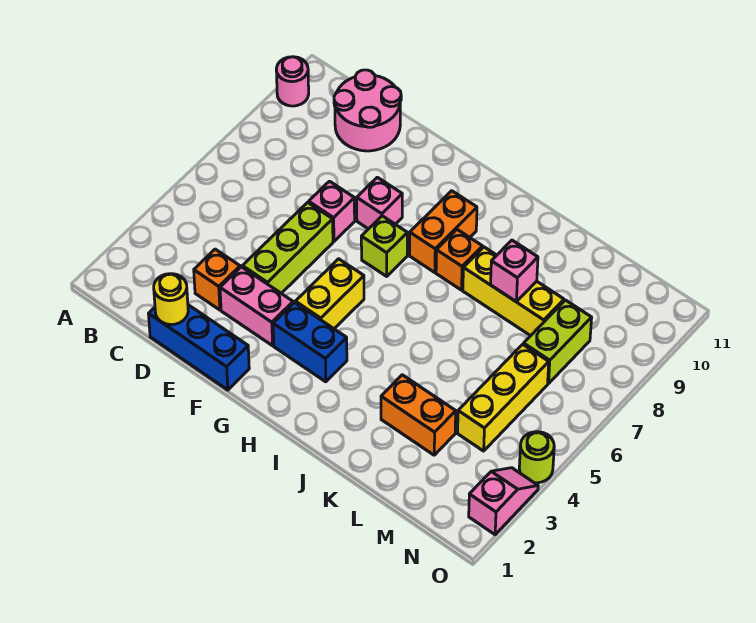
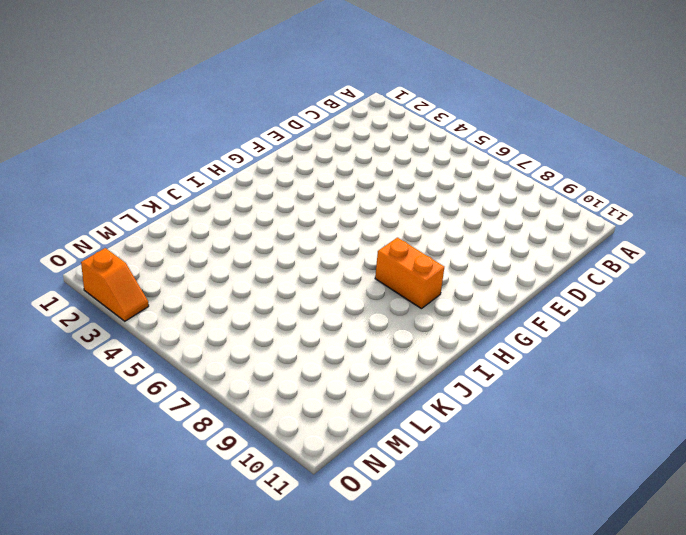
orange 1x2 slope [81,248,149,321] -> pink 1x2 slope [469,468,538,535]
none -> pink 1x1 round brick [276,57,309,106]
none -> pink 2x2 round brick [334,70,401,151]
none -> blue 1x3 brick [149,305,249,390]

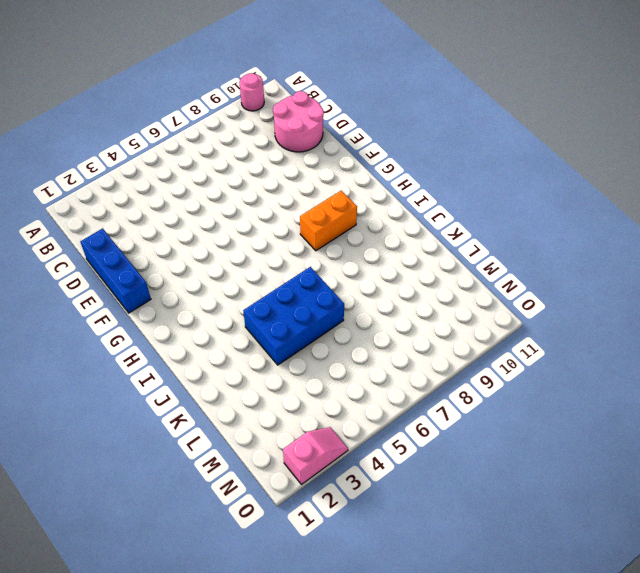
blue 2x3 brick [243,267,344,365] -> none
none -> orange 1x1 brick [194,249,240,310]
none -> pink 1x2 brick [220,267,293,346]
none -> lime 1x3 brick [242,202,333,293]

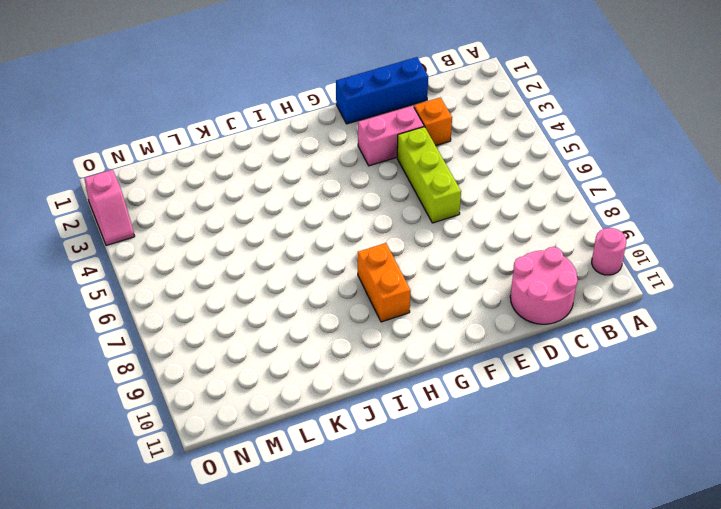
none -> pink 1x1 brick [309,181,355,241]
none -> pink 1x1 brick [357,177,402,229]
none -> blue 1x2 brick [273,302,347,382]

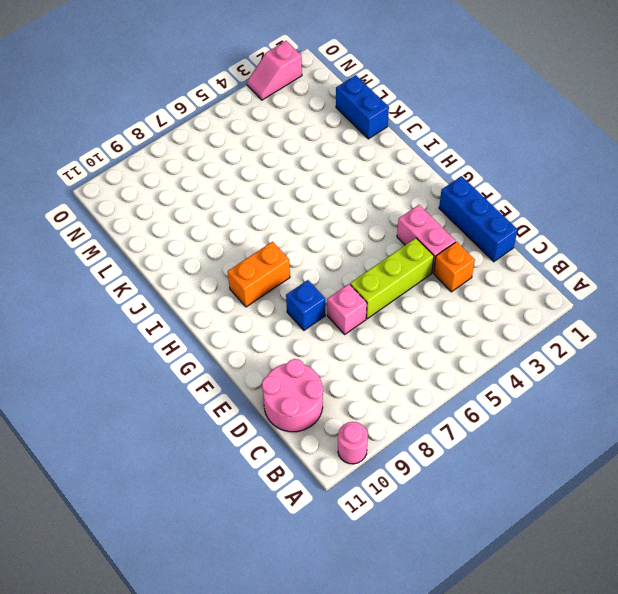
blue 1x1 brick [286,280,325,330] -> pink 1x1 brick [357,177,402,229]
blue 1x2 brick [336,75,389,139] -> blue 1x2 brick moved to [273,302,347,382]
none -> yellow 1x2 brick [295,259,364,329]
none -> lime 1x1 brick [361,216,407,276]
none -> orange 1x1 brick [436,230,483,290]

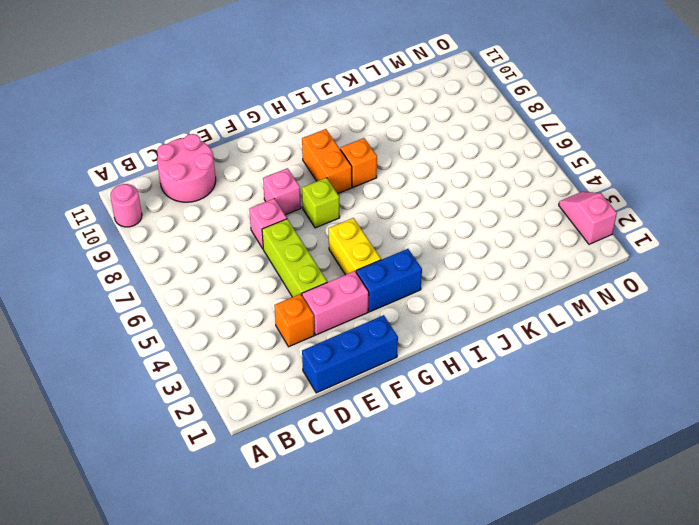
none -> yellow 1x3 brick [463,247,564,336]
none -> orange 1x2 brick [381,375,456,455]
none -> yellow 1x3 brick [458,344,549,451]

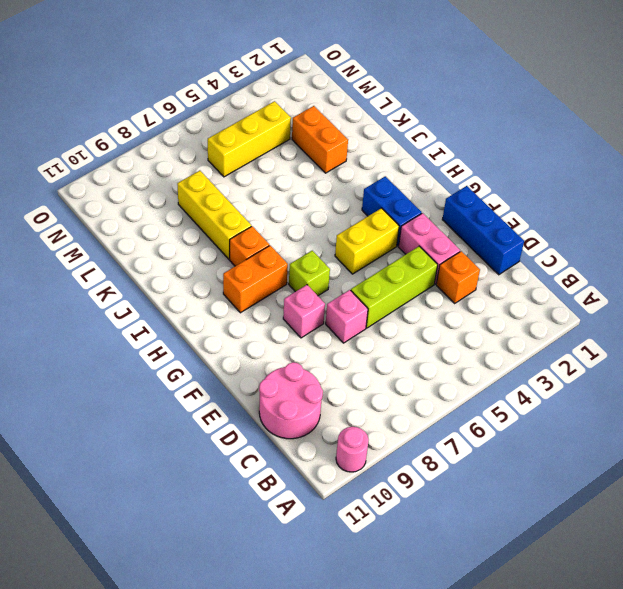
none -> lime 1x2 brick [524,300,592,384]
none -> pink 1x2 slope [469,468,538,535]
none -> lime 1x1 round brick [519,432,554,483]

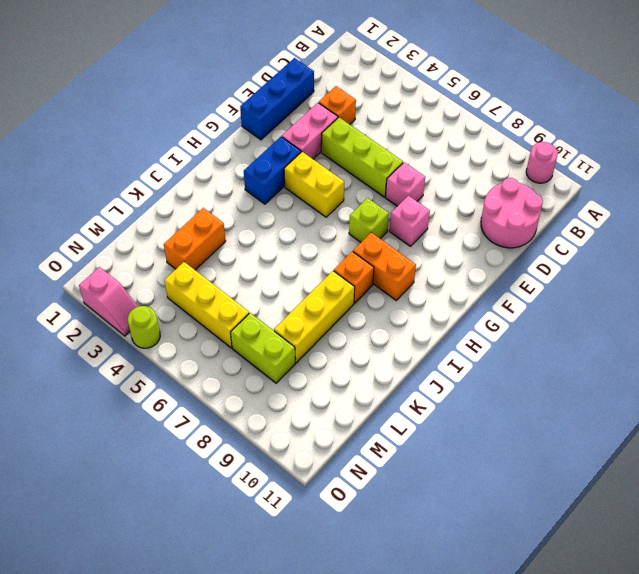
none -> yellow 1x1 round brick [154,274,188,325]
none -> pink 1x1 brick [491,240,538,301]

